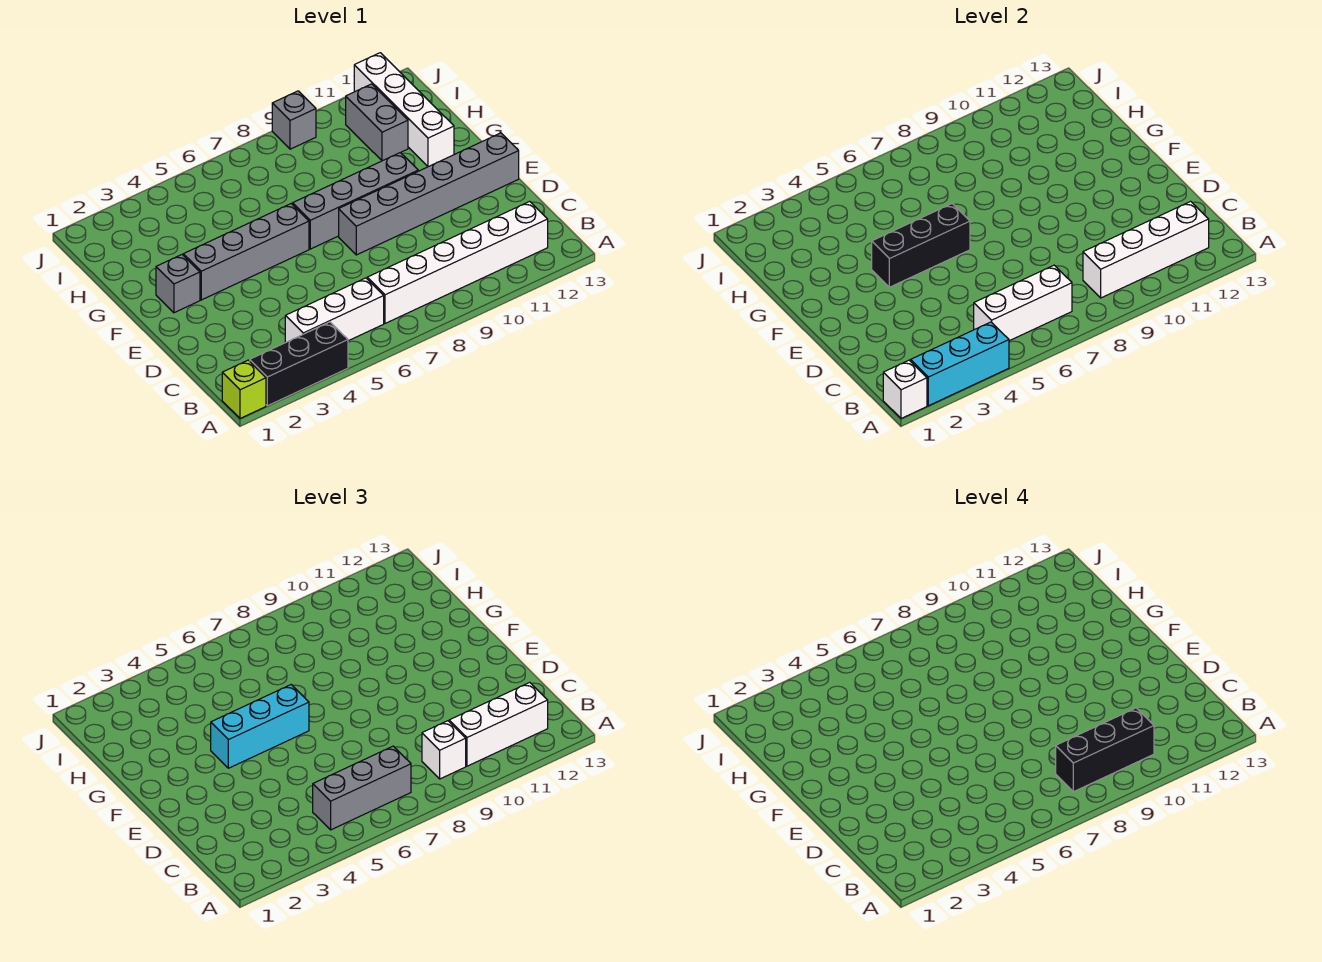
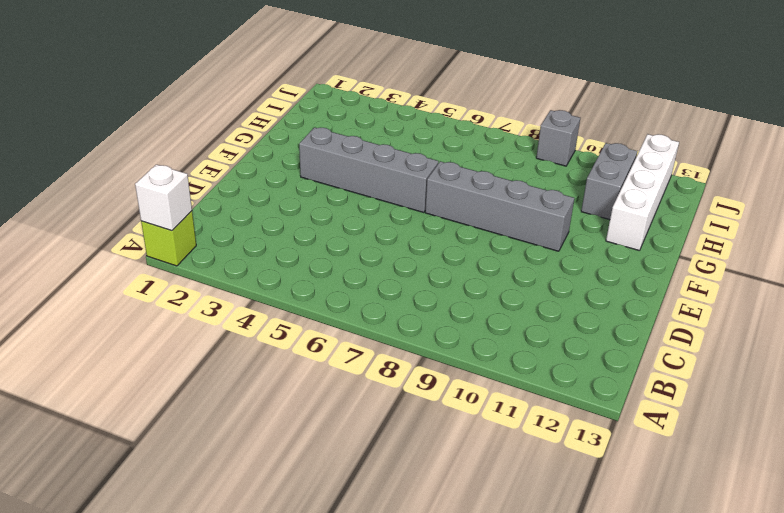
none -> black 1x3 brick [250,322,348,406]
none -> white 1x3 brick [285,278,384,343]
none -> white 1x6 brick [367,201,548,323]

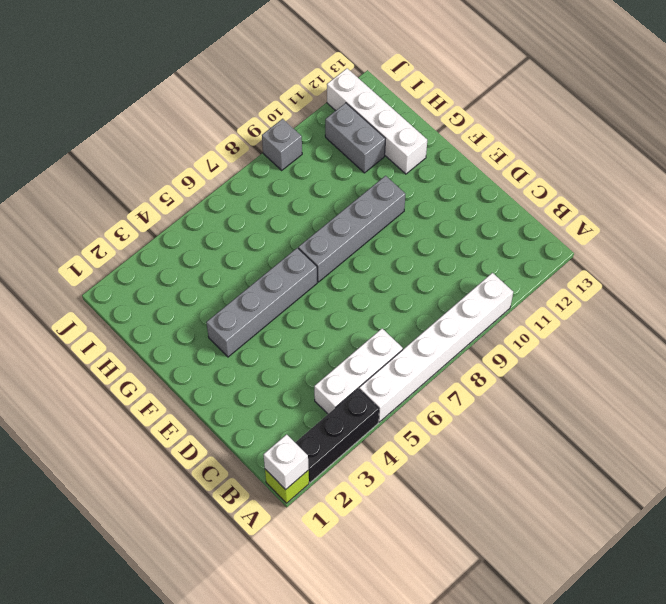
white 1x6 brick [359,273,513,422] -> white 1x6 brick moved to [367,201,548,323]
none -> grey 1x6 brick [339,133,519,255]
none -> grey 1x1 brick [156,255,200,313]
none -> cyan 1x3 brick [911,322,1009,406]

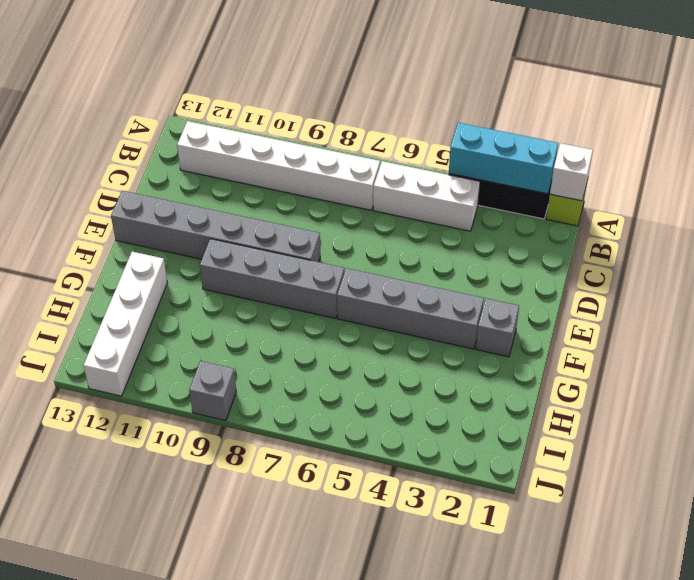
none -> grey 1x2 brick [346,84,408,161]
none -> white 1x3 brick [974,265,1072,341]
none -> white 1x4 brick [1083,201,1209,298]

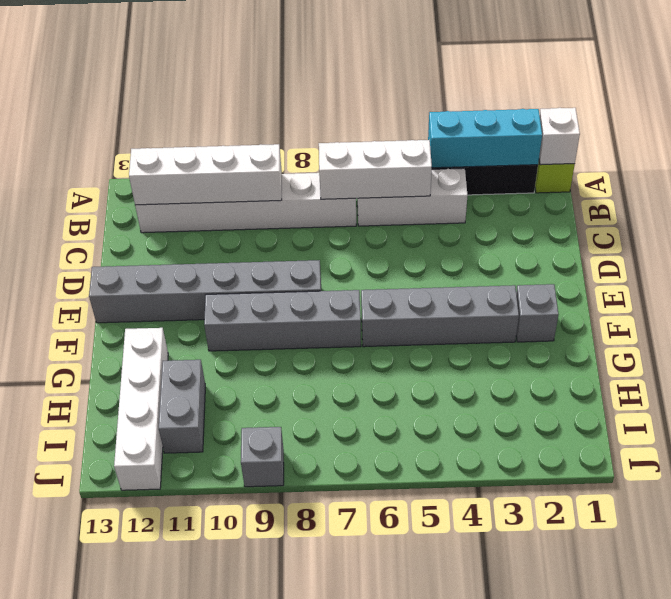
none -> black 1x3 brick [872,204,970,287]
none -> grey 1x3 brick [313,746,411,830]
none -> white 1x1 brick [422,721,466,779]

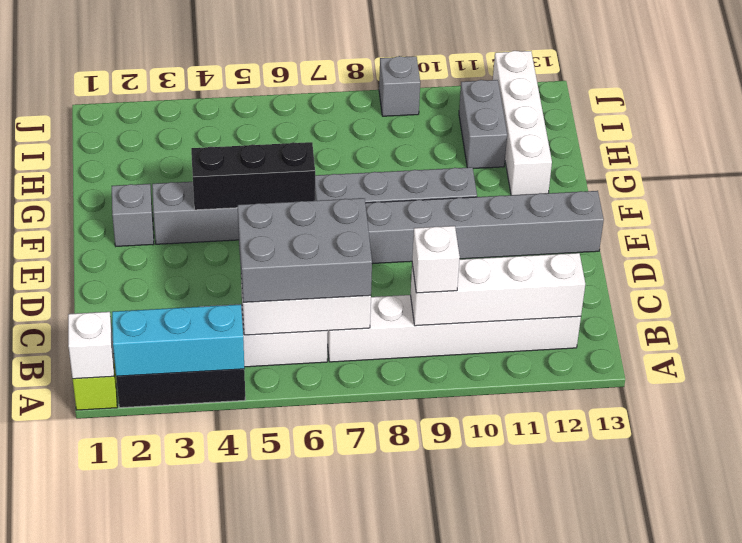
grey 2x3 brick [238,198,372,302] -> grey 1x3 brick [313,746,411,830]
none -> white 1x3 brick [449,682,548,766]
none -> cyan 1x3 brick [211,685,309,768]
none -> black 1x3 brick [1056,708,1154,792]

